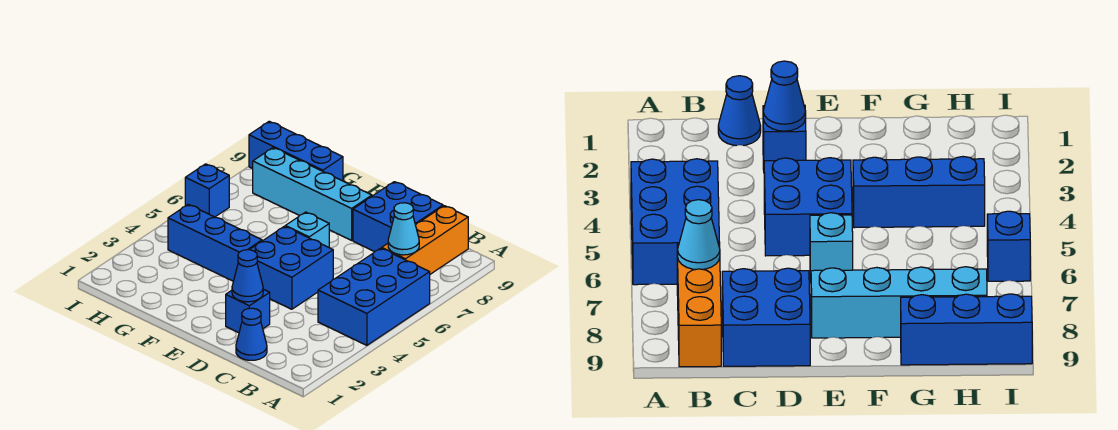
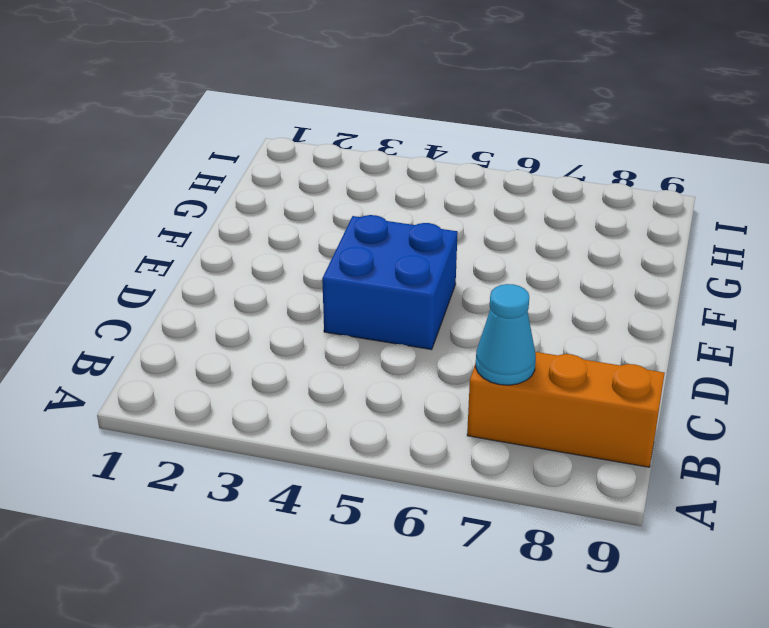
none -> blue 2x3 brick [318,248,430,345]
none -> blue 1x1 cone [236,308,267,360]
none -> blue 2x2 brick [353,182,443,252]

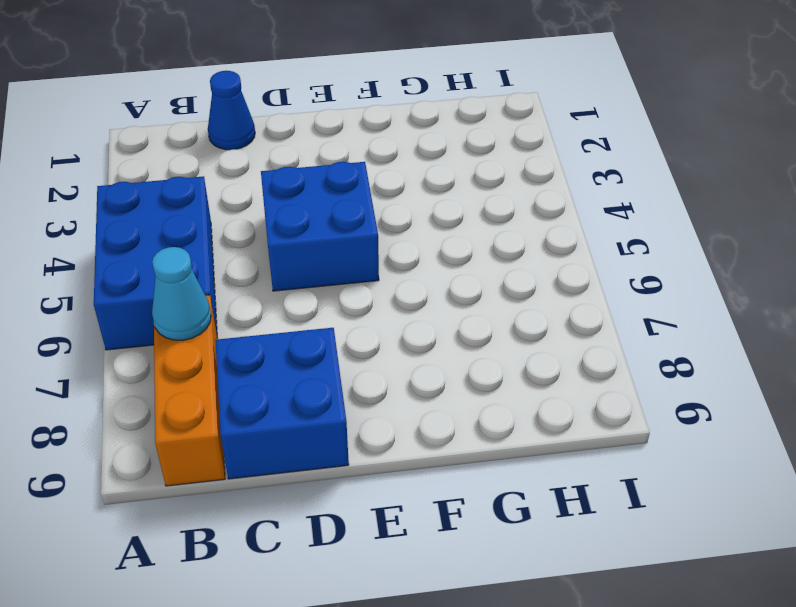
none -> blue 1x1 brick [226,289,270,333]
none -> cyan 1x1 brick [285,212,329,247]
none -> cyan 1x4 brick [253,148,372,240]

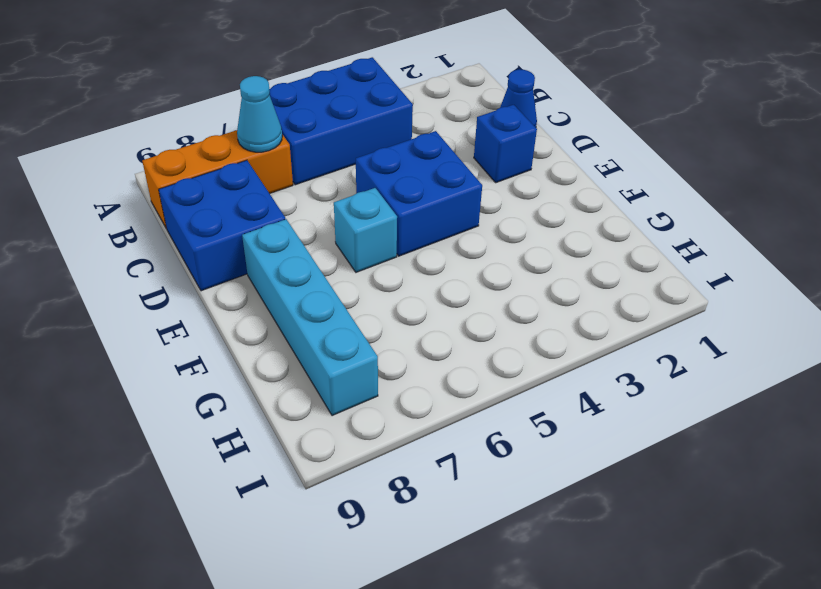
none -> blue 1x3 brick [168,204,262,281]
none -> blue 1x3 brick [249,121,343,181]
none -> blue 1x1 brick [185,164,229,217]

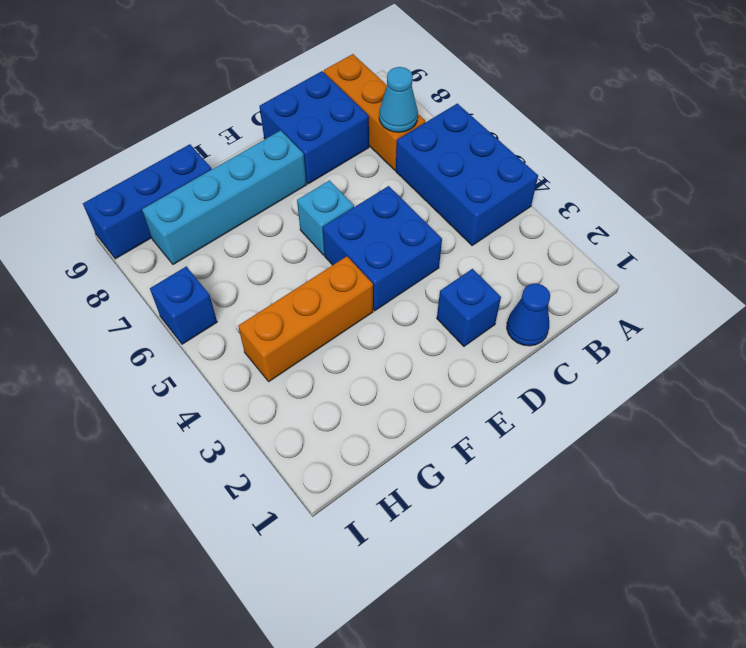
orange 1x3 brick [238,256,373,381] -> blue 1x3 brick [168,204,262,281]
none -> blue 1x1 cone [232,250,263,302]

